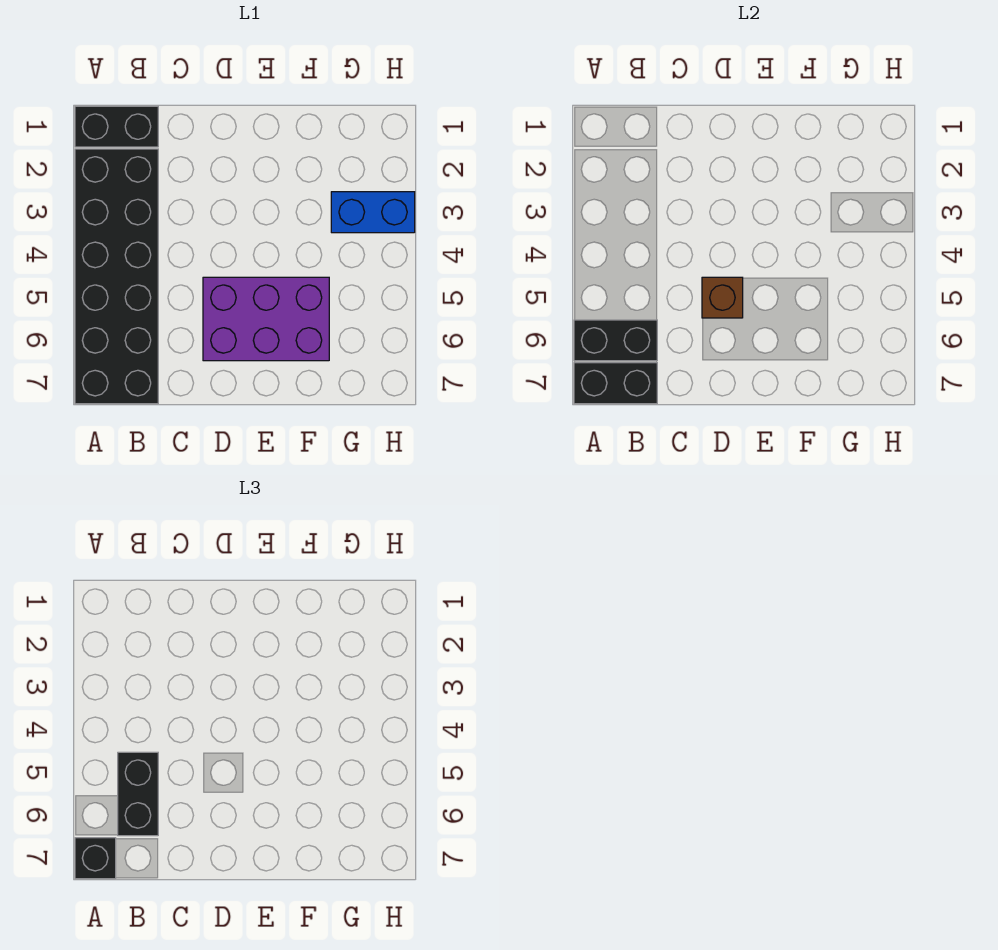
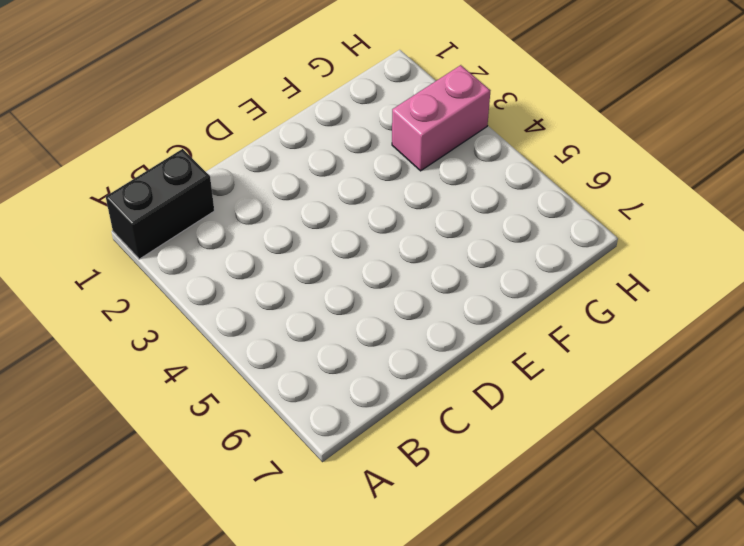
pink 1x2 brick [392,65,490,171] -> blue 1x2 brick [331,192,415,233]
none -> black 2x6 brick [75,149,158,404]
none -> purple 2x3 brick [203,277,329,361]

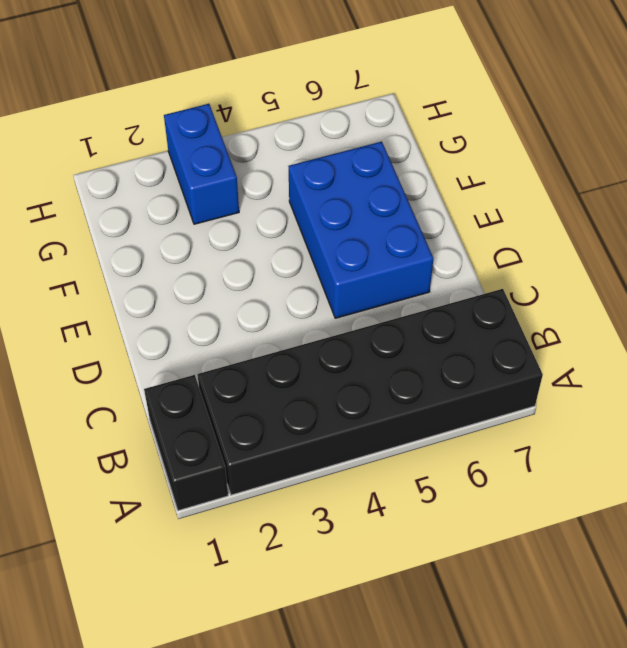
blue 2x3 brick [289,142,433,318] -> purple 2x3 brick [203,277,329,361]
none -> black 1x2 brick [574,320,657,361]
none -> black 1x2 brick [574,363,657,404]

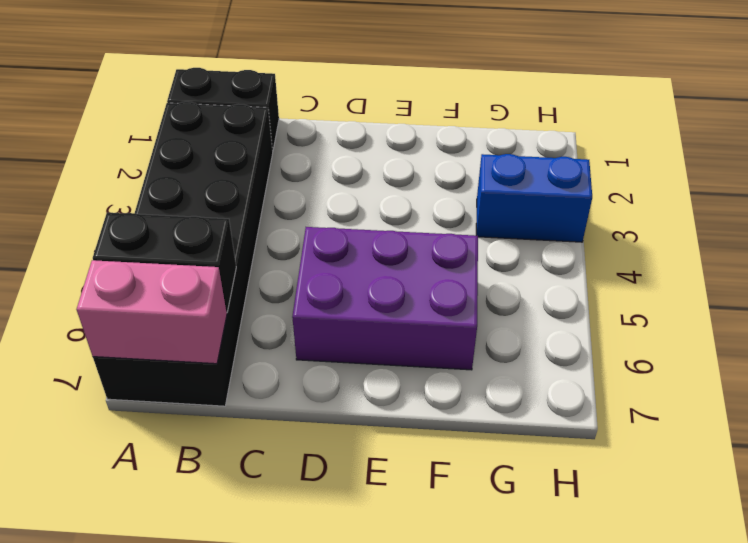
pink 1x2 brick [77,260,227,364] -> black 1x2 brick [574,363,657,404]
none -> brown 1x1 brick [702,277,743,318]
none -> black 1x1 brick [75,838,116,879]

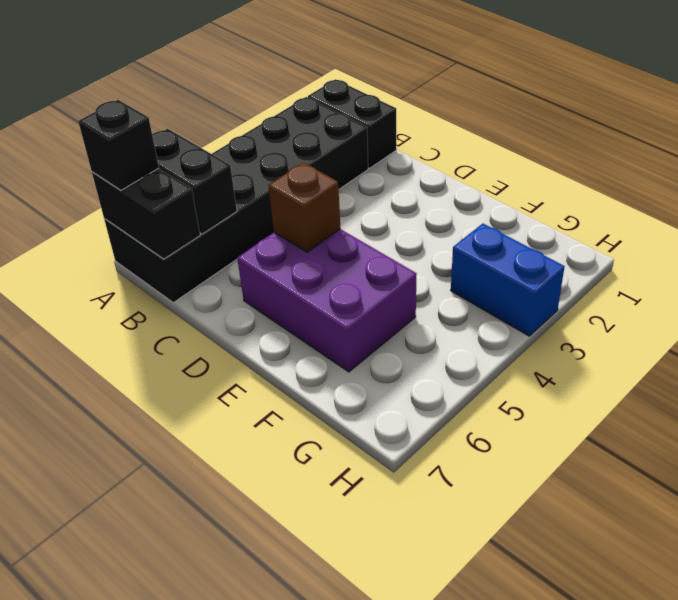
none -> black 1x2 brick [118,752,158,836]

